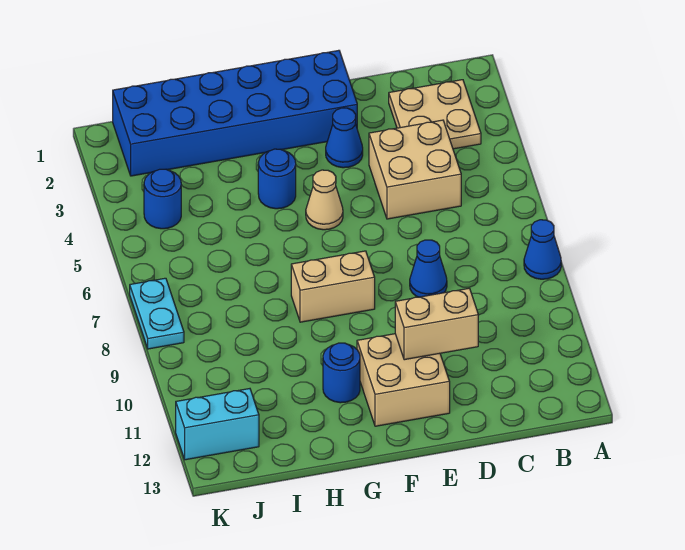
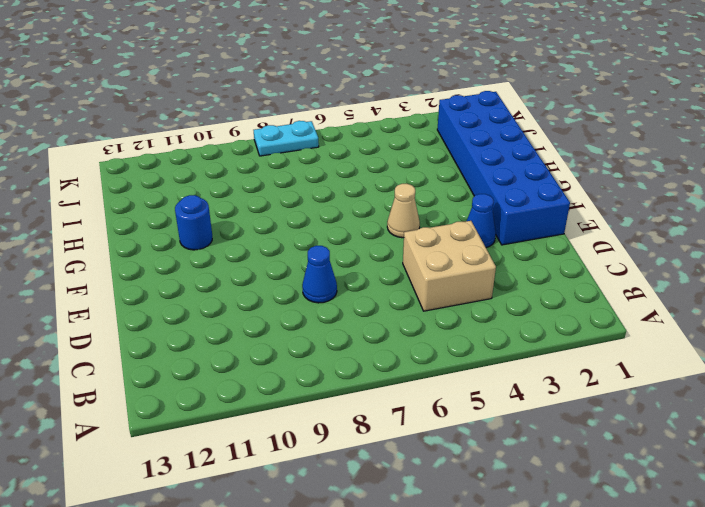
none -> blue 1x1 cone [524,220,561,279]
none -> tan 2x2 plate [389,80,481,149]
none -> tan 2x2 brick [357,334,450,426]

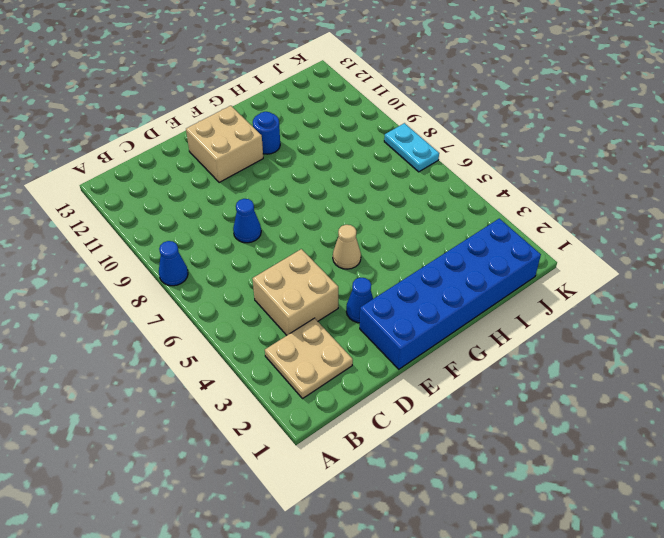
none -> tan 1x2 brick [291,251,375,322]
none -> blue 1x1 round brick [258,149,296,209]
none -> blue 1x1 round brick [144,169,181,229]

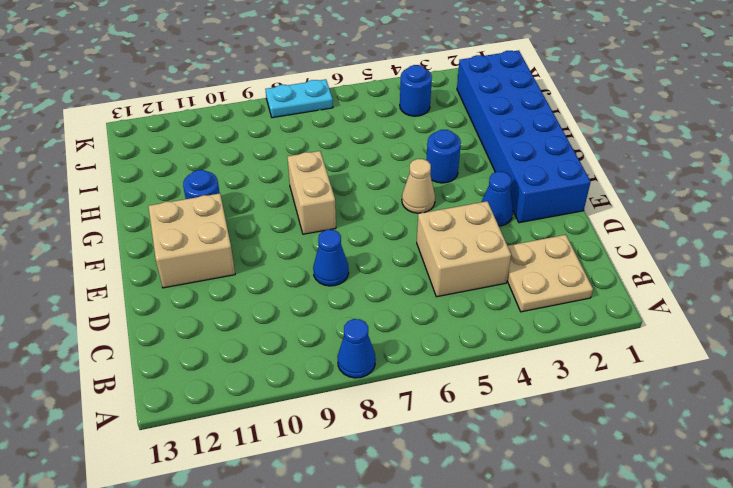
none -> cyan 1x2 brick [176,389,259,460]
none -> tan 1x2 brick [395,288,478,360]

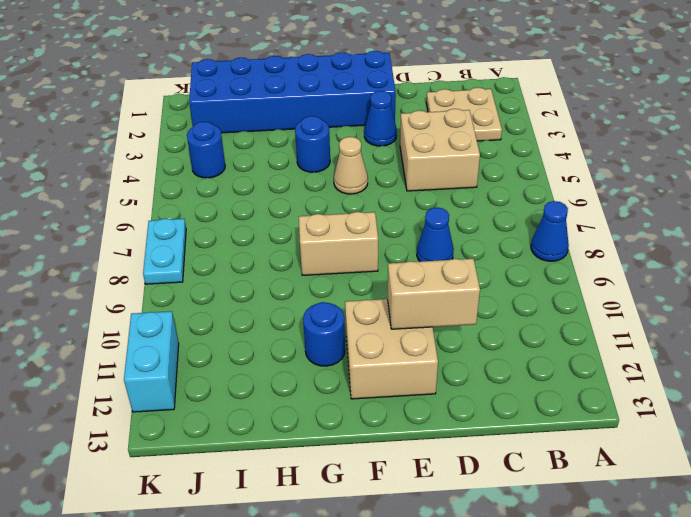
cyan 1x2 brick [124,311,179,412] -> cyan 1x2 brick turned to [176,389,259,460]

